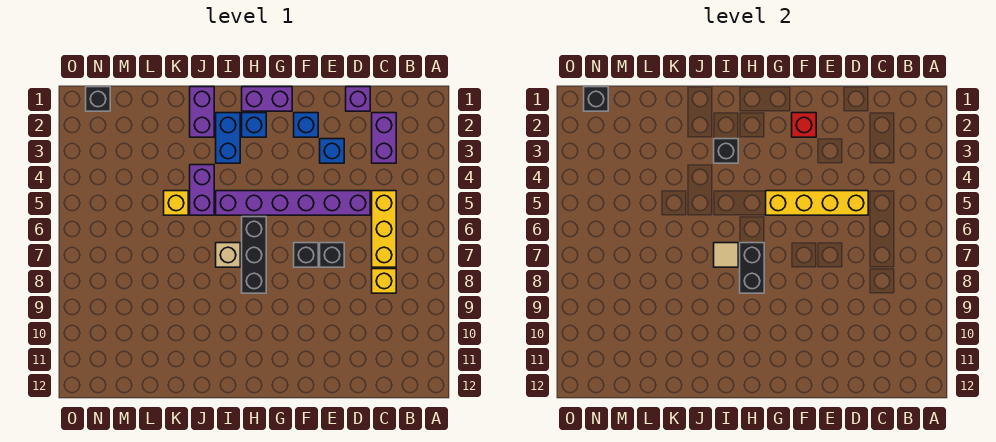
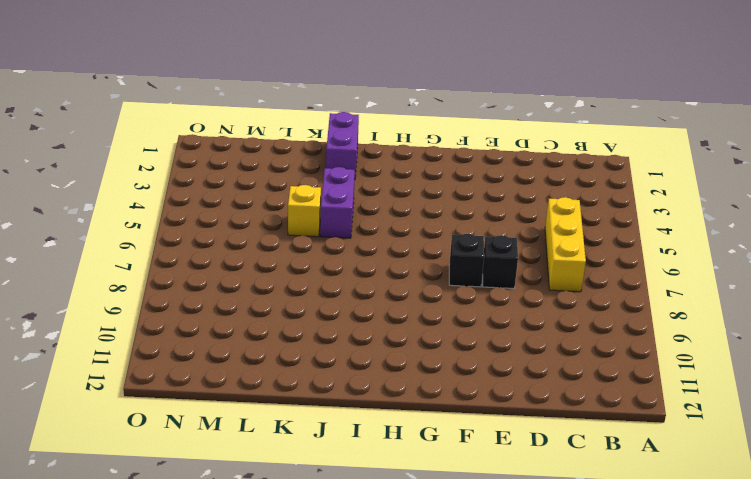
none -> purple 1x2 brick [372,113,396,163]
none -> yellow 1x1 brick [372,269,396,293]
none -> purple 1x1 brick [346,87,370,111]

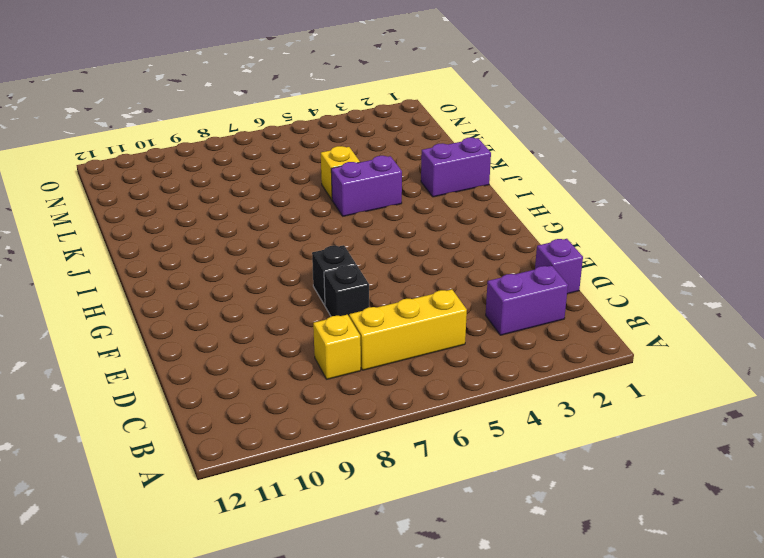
none -> purple 1x6 brick [216,191,370,215]
none -> blue 1x1 brick [320,139,344,163]
none -> blue 1x1 brick [294,113,318,137]

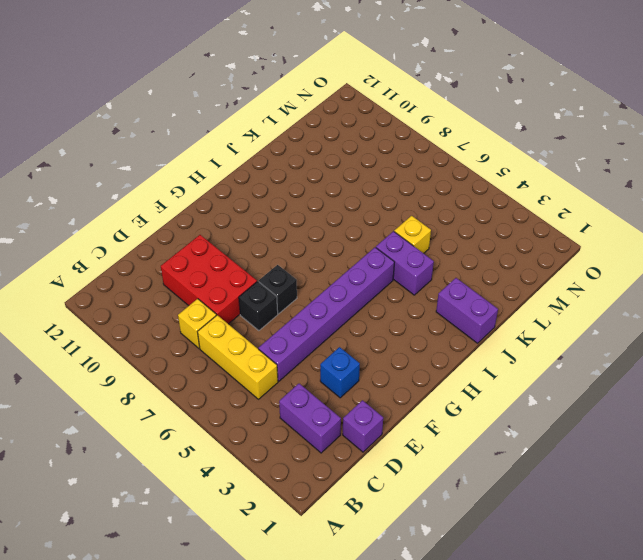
red 2x3 brick [161,235,257,324] -> none
none -> blue 1x1 brick [294,113,318,137]
none -> purple 1x2 brick [242,87,292,111]
none -> blue 1x1 brick [242,113,266,137]

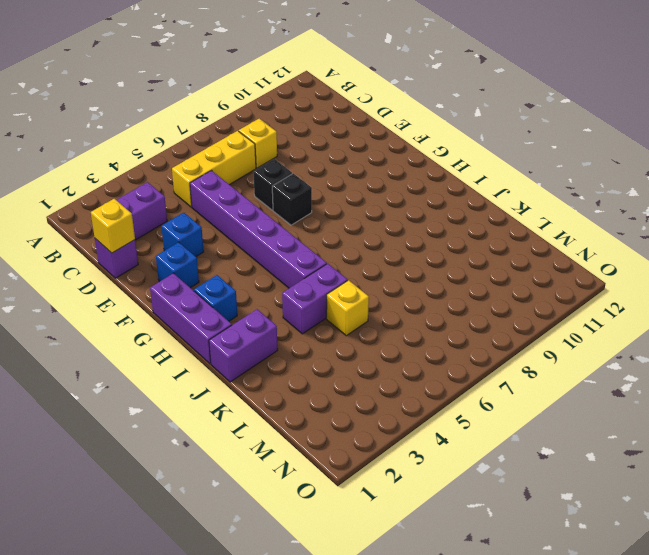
yellow 1x1 brick [91,199,135,253] -> none
purple 1x3 brick [150,273,232,364] -> purple 1x2 brick [242,87,292,111]
none -> black 1x3 brick [242,217,266,293]
none -> blue 1x2 brick [216,113,240,163]
none -> tan 1x1 brick [216,243,240,267]

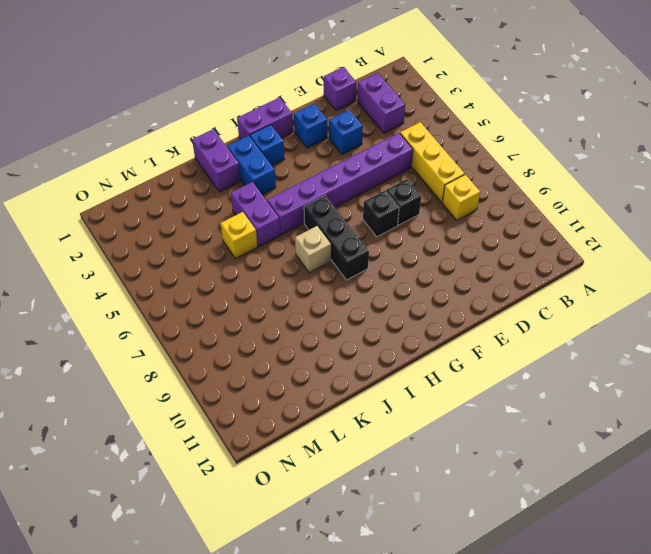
none -> black 1x1 brick [86,87,110,111]
none -> yellow 1x4 brick [766,191,868,215]
none -> red 1x1 brick [792,113,816,137]

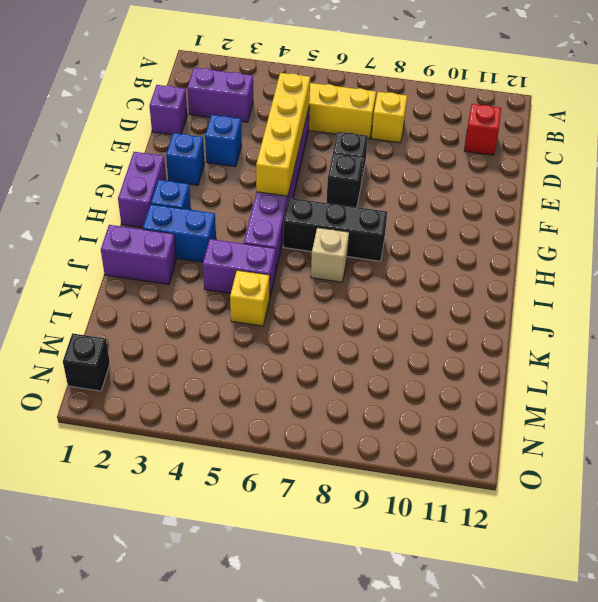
red 1x1 brick [464,104,501,155] -> red 1x1 brick moved to [792,113,816,137]
none -> black 1x2 brick [740,243,764,293]
none -> black 1x1 brick [714,139,738,163]
none -> tan 1x1 tile [714,243,738,267]

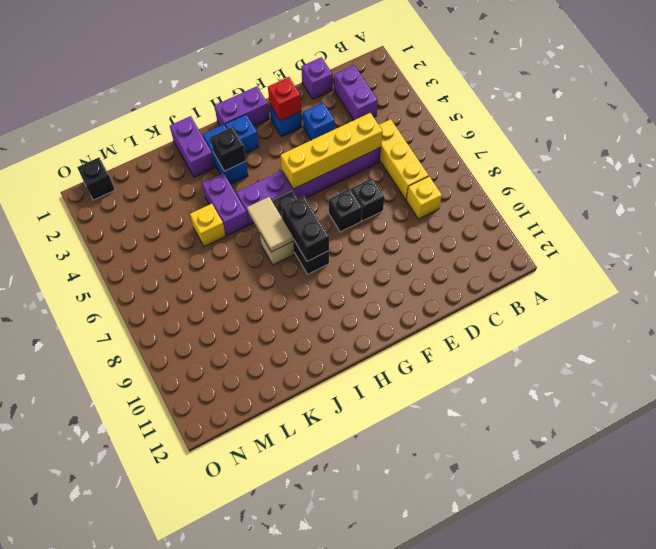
tan 1x2 tile [247,197,293,252] -> tan 1x1 tile [714,243,738,267]
none -> black 1x1 brick [584,87,608,111]

